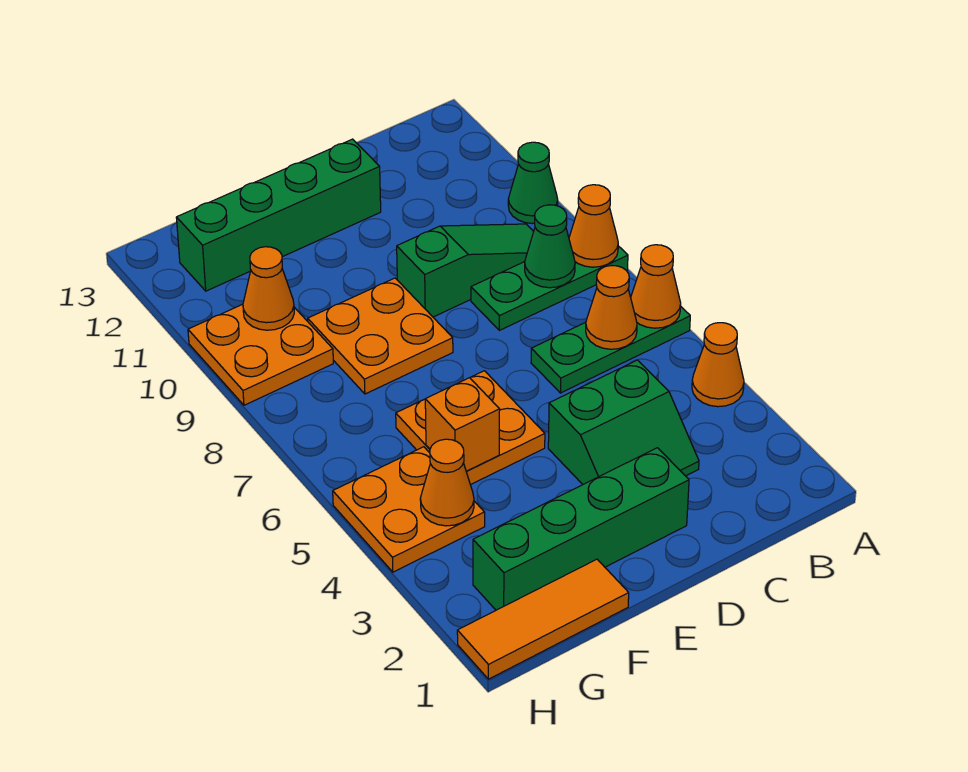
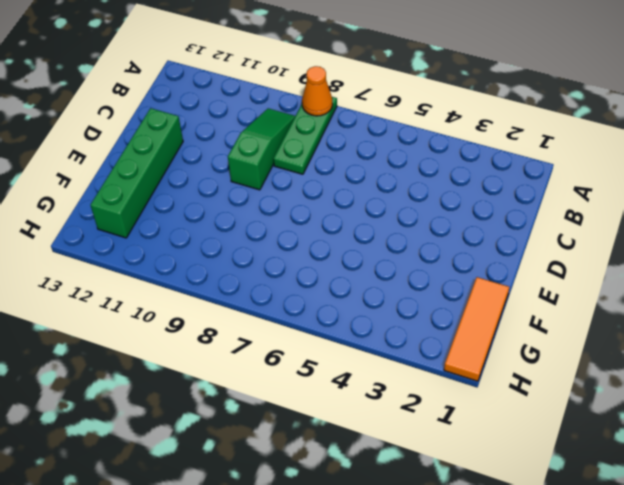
none -> orange 1x1 cone [692,323,744,407]
none -> green 1x3 plate [531,307,690,393]
none -> green 1x1 cone [508,142,558,224]

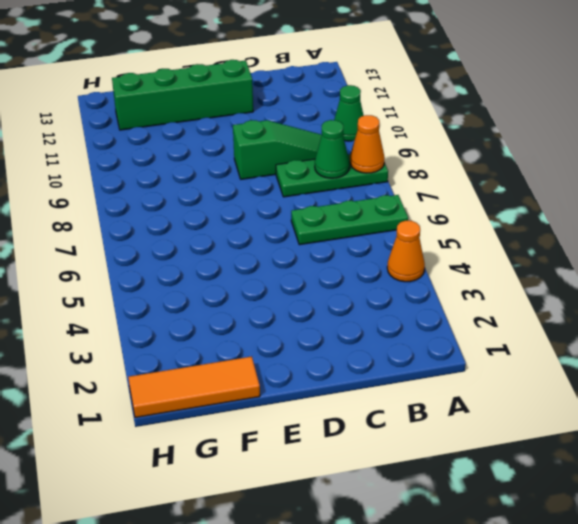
none -> green 2x2 slope [548,360,699,484]
none -> green 1x4 brick [473,448,689,610]
none -> orange 2x2 plate [396,371,545,485]

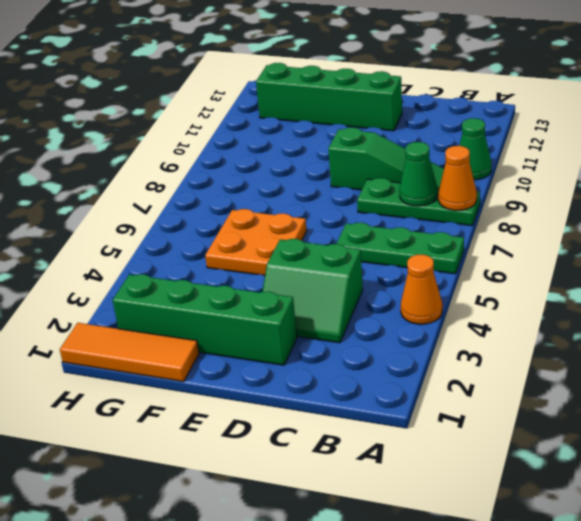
none -> orange 2x2 plate [308,278,453,394]
none -> orange 2x2 plate [333,447,485,572]
none -> orange 2x2 plate [188,304,333,405]

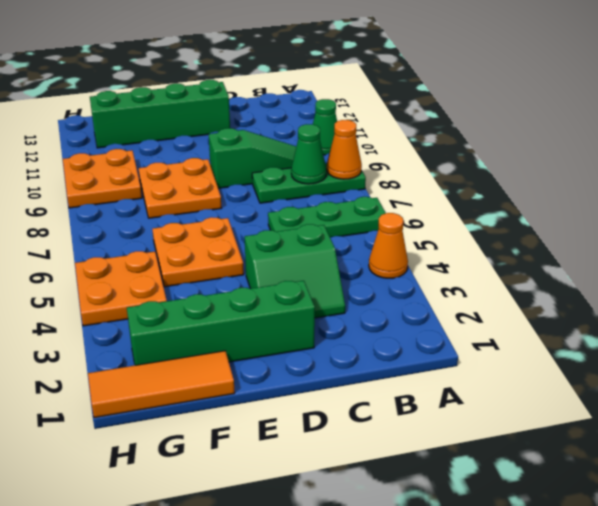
none -> orange 1x1 cone [631,245,681,328]
none -> orange 1x1 cone [586,266,637,349]
none -> orange 1x1 brick [425,378,500,471]

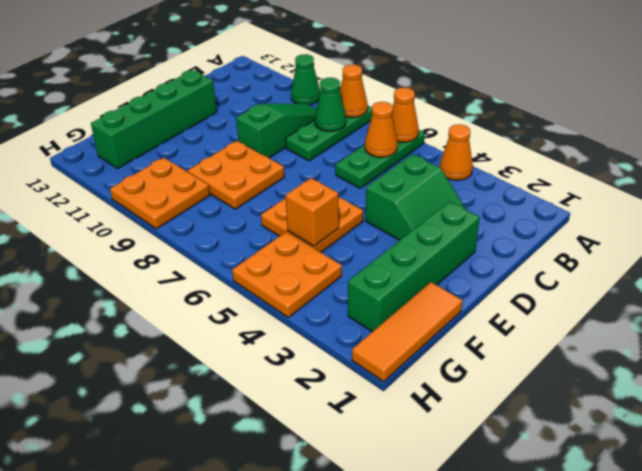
none -> orange 1x1 cone [420,439,474,526]
none -> orange 1x1 cone [243,247,294,330]

